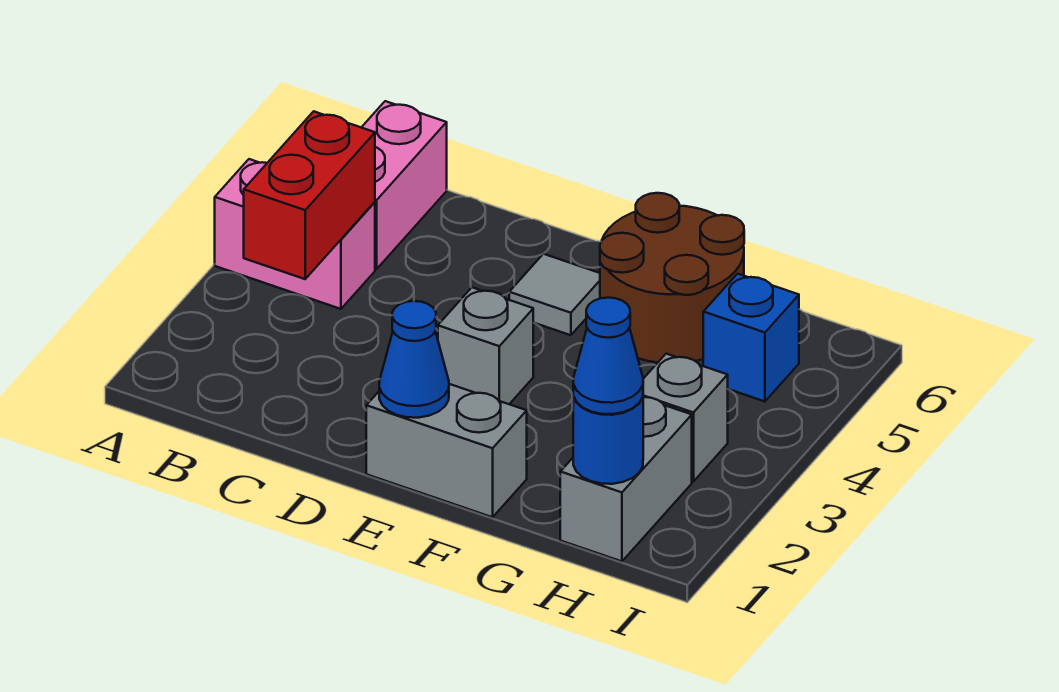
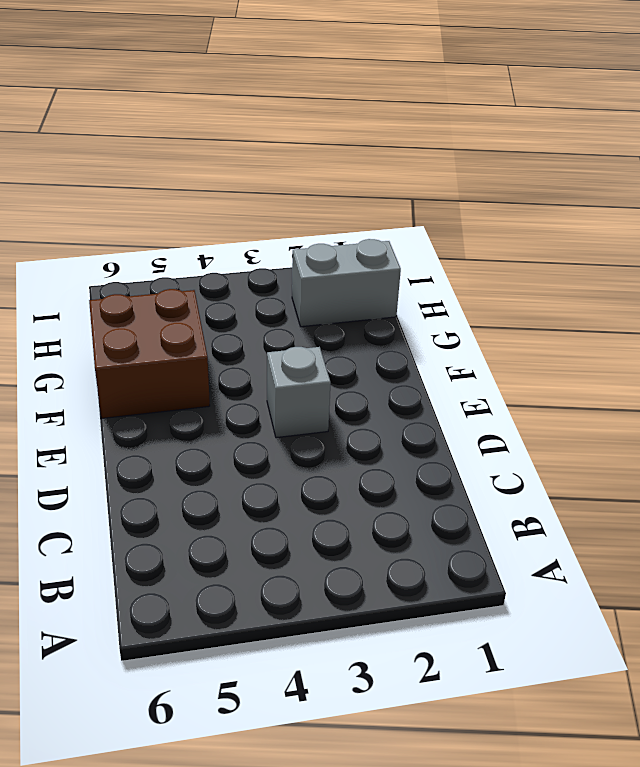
brown 2x2 brick [89,289,210,418] -> brown 2x2 round brick [600,193,744,363]
none -> pink 1x2 brick [215,159,375,309]
none -> pink 1x2 brick [361,101,447,269]
none -> grey 1x2 brick [366,384,527,517]

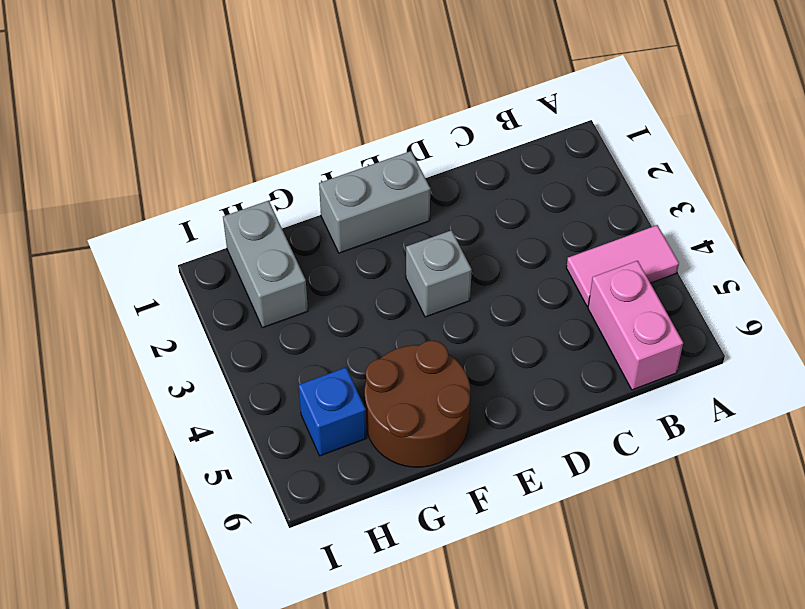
pink 1x2 tile [566,225,679,306] -> pink 1x2 brick [215,159,375,309]
none -> grey 1x1 tile [509,254,600,335]
none -> grey 1x1 brick [643,354,728,482]
none -> red 1x2 brick [244,111,375,279]

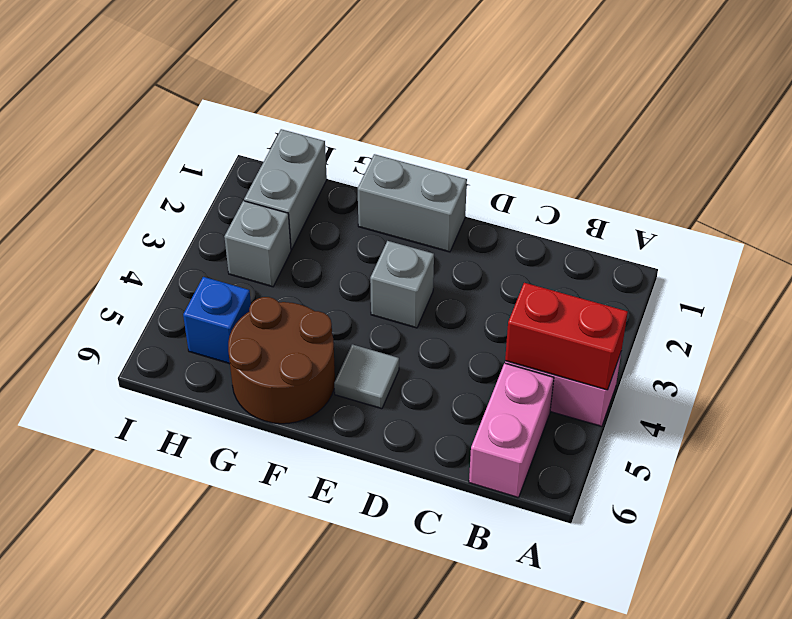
red 1x2 brick [505,283,628,390] -> red 1x2 brick turned to [244,111,375,279]
none -> blue 1x1 cone [379,301,449,418]
none -> blue 1x1 round brick [573,396,643,484]
none -> blue 1x1 cone [573,298,643,414]

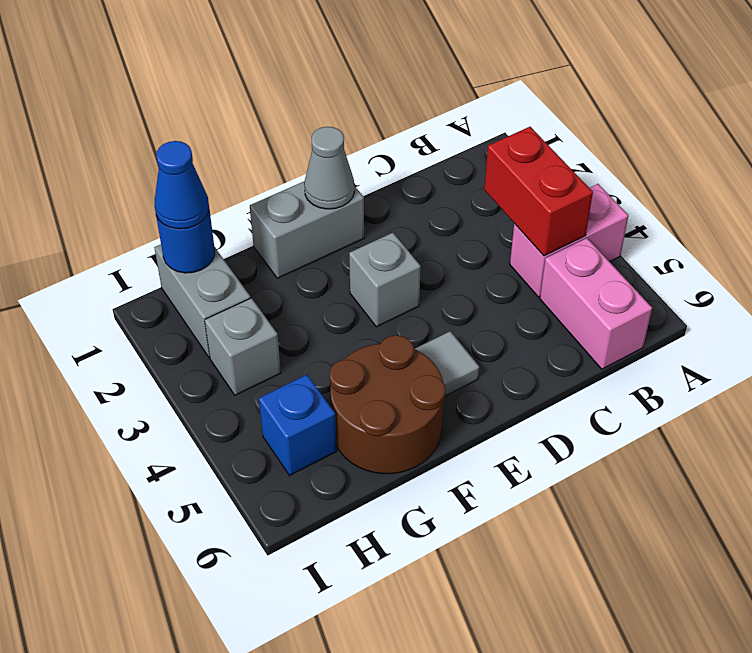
grey 1x1 cone [304,127,354,209] -> blue 1x1 cone [379,301,449,418]

